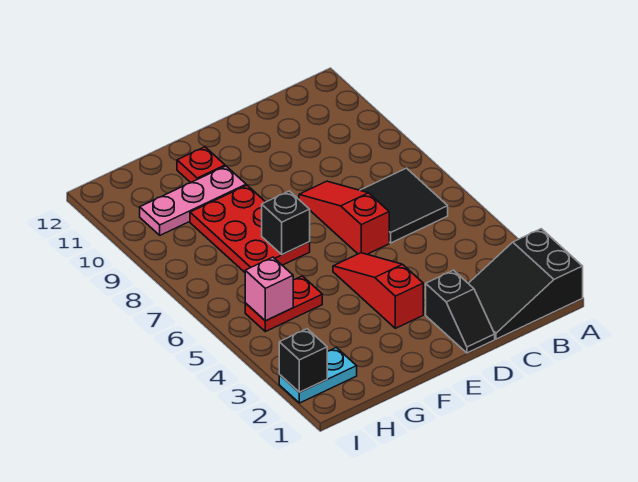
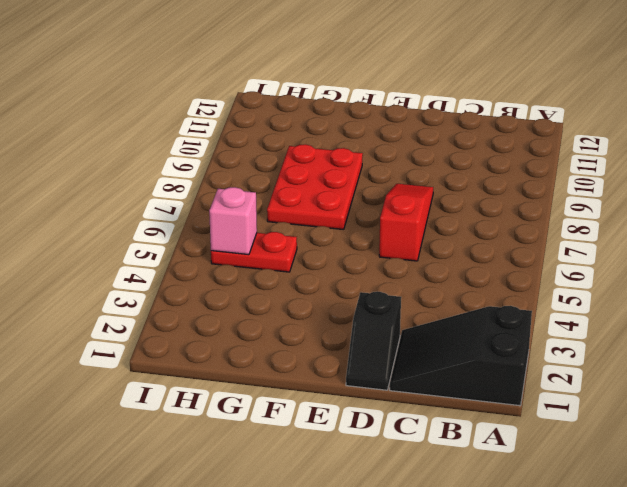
none -> black 2x2 tile [360,168,448,243]
none -> red 1x3 slope [333,253,423,328]
none -> pink 1x3 plate [140,166,246,235]

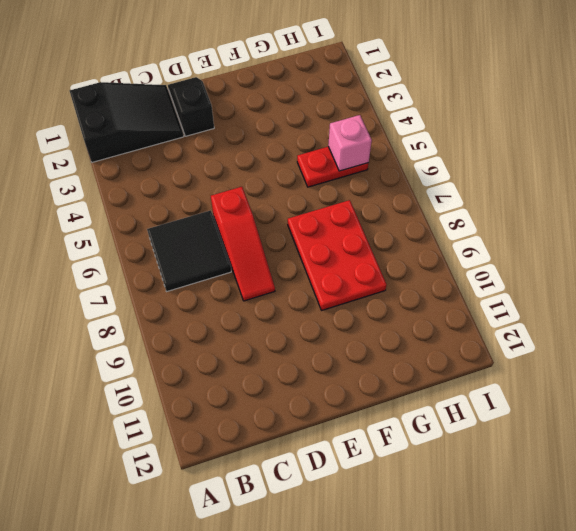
none -> red 1x3 slope [333,253,423,328]
none -> pink 1x3 plate [140,166,246,235]
none -> red 1x1 plate [177,147,225,183]

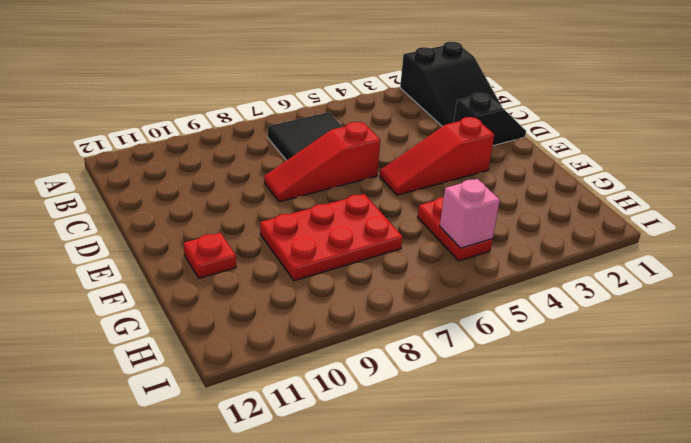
none -> pink 1x3 plate [140,166,246,235]
none -> cyan 1x2 plate [279,347,357,403]
none -> black 1x1 brick [262,191,310,254]

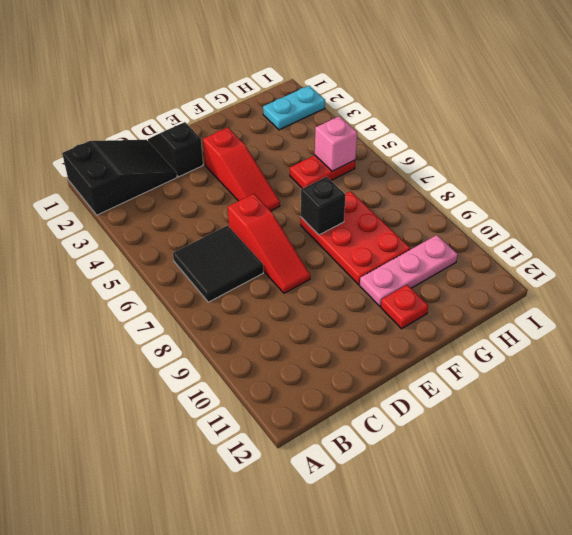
none -> black 1x1 brick [279,329,327,392]

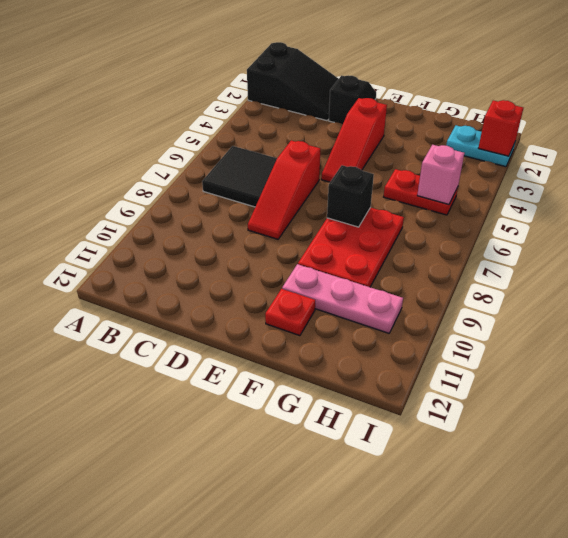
red 1x1 brick [478,100,523,156] -> black 1x1 brick [279,329,327,392]

